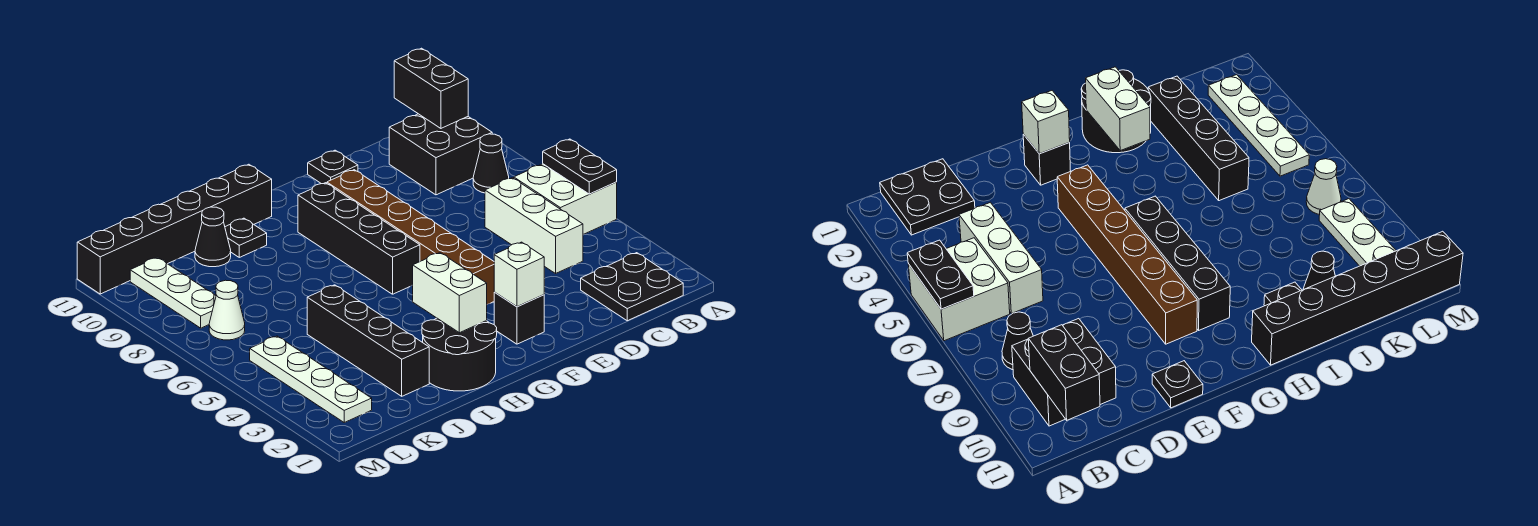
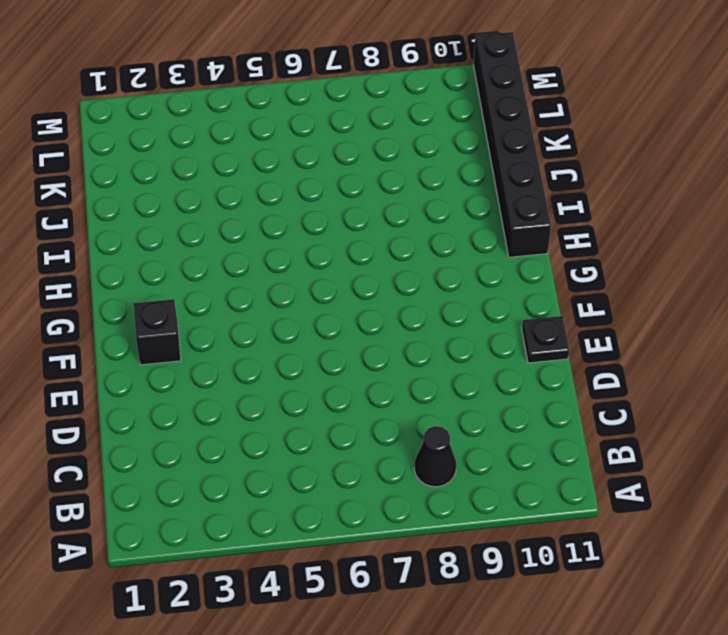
none -> white 2x2 brick [514,164,617,234]
none -> black 2x2 plate [581,253,683,321]
none -> black 2x2 brick [389,114,492,195]

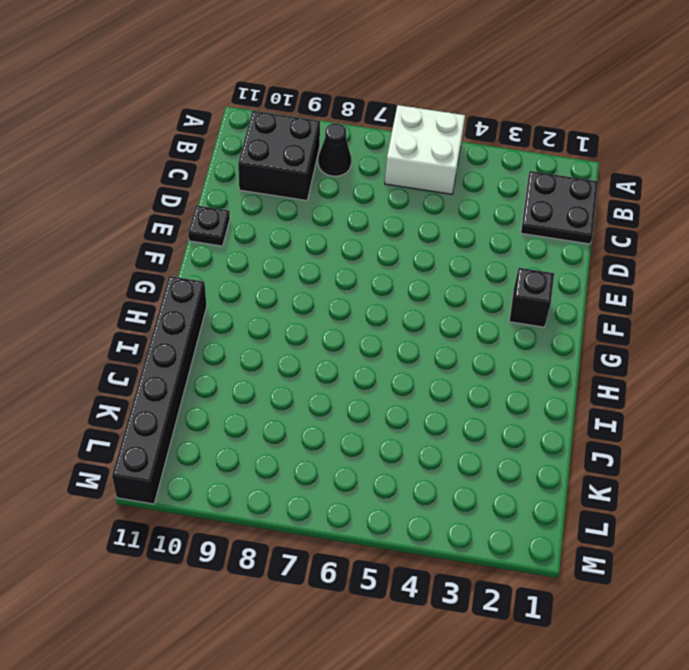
none -> white 1x3 brick [485,178,583,273]
none -> brown 1x6 brick [327,170,494,304]
none -> black 1x4 brick [298,183,420,294]

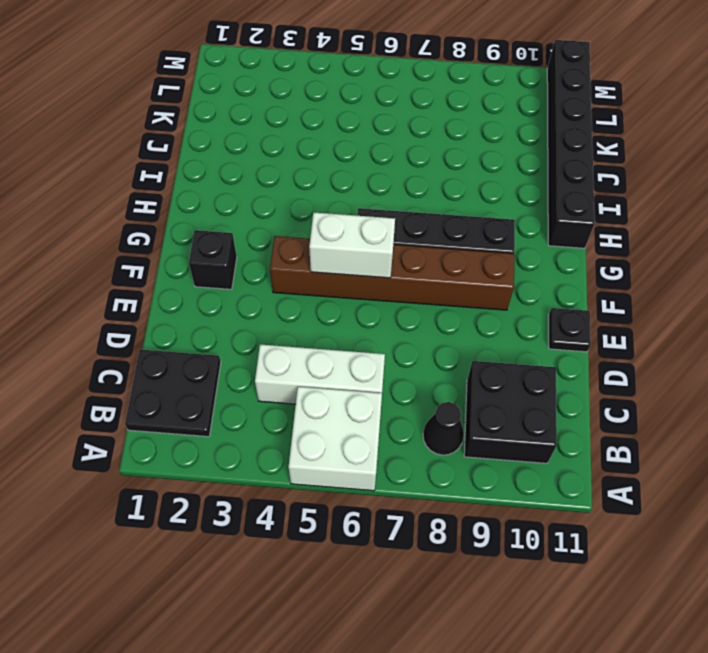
white 1x2 brick [309,213,395,278] -> white 1x2 brick moved to [413,253,487,333]
none -> black 2x2 round brick [422,318,497,391]
none -> black 1x1 plate [225,218,267,257]
none -> black 1x4 brick [307,285,429,396]

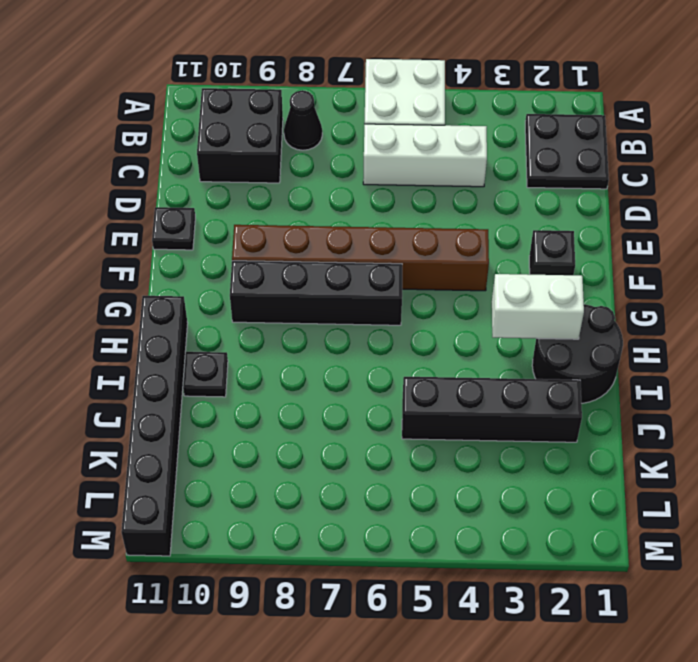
none -> black 1x1 cone [195,207,231,267]
none -> white 1x4 plate [250,336,372,422]
none -> white 1x1 cone [209,280,245,340]

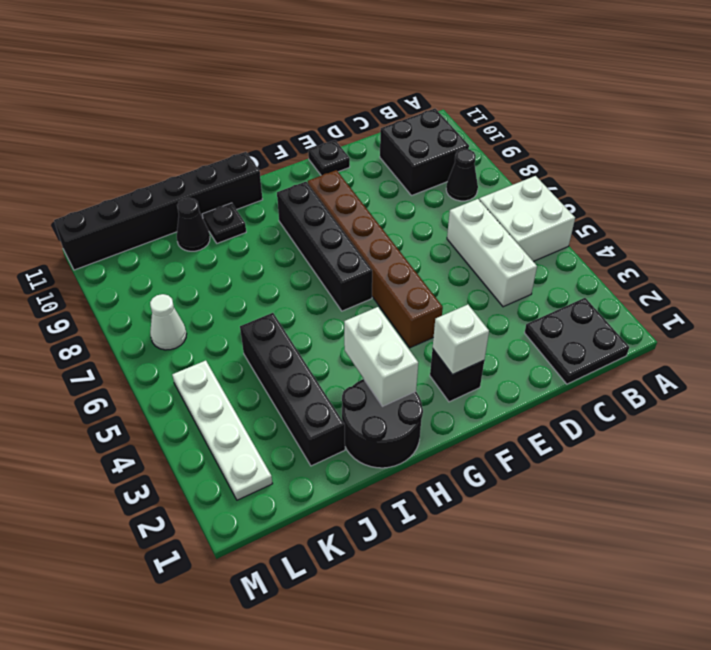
none -> white 1x3 plate [130,257,216,328]
none -> black 1x2 plate [543,139,617,194]
none -> black 1x2 brick [394,48,468,128]

